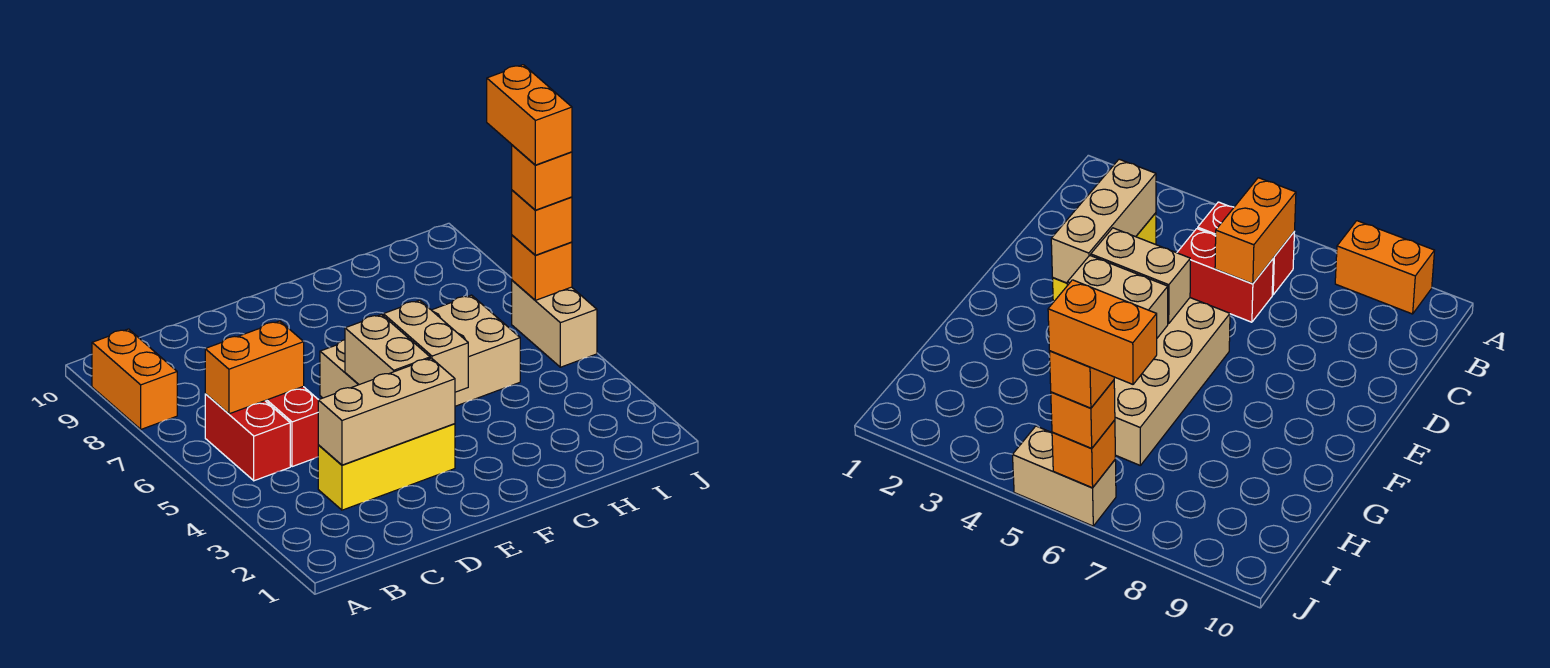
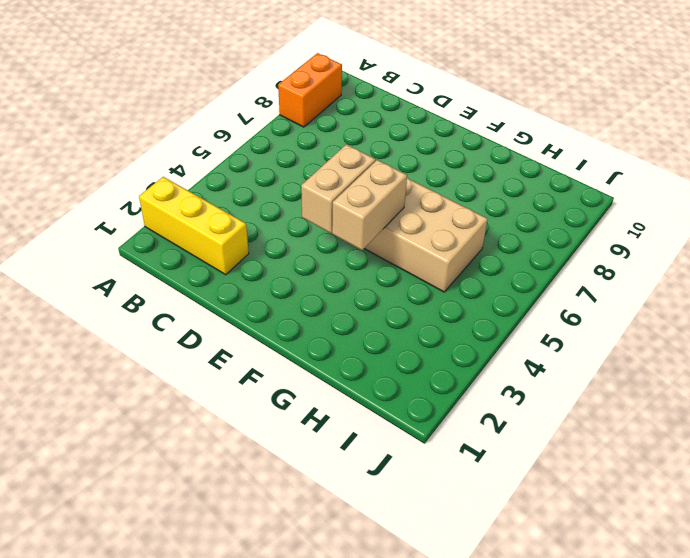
yellow 1x3 brick [139,177,249,275] -> yellow 1x3 brick moved to [318,424,455,510]
none -> red 1x2 brick [205,394,290,481]
none -> red 1x2 brick [265,387,318,467]
none -> tan 1x2 brick [512,280,597,367]

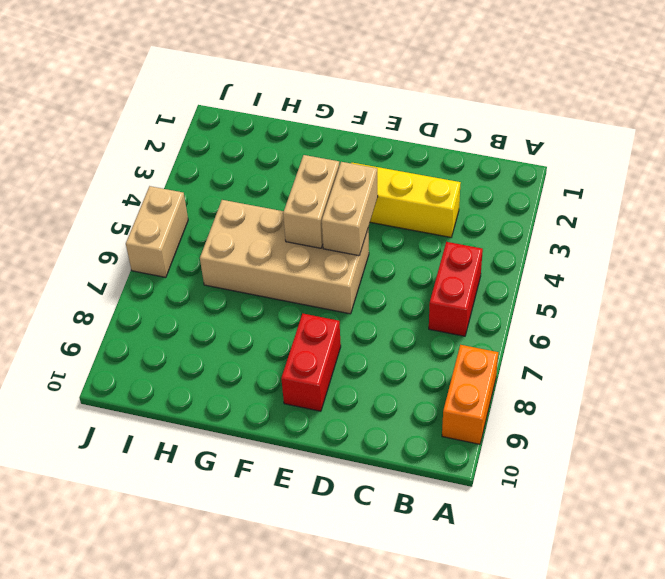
red 1x2 brick [281,314,341,411] -> red 1x2 brick moved to [265,387,318,467]
none -> orange 1x2 brick [205,321,304,414]
none -> tan 1x3 brick [318,358,455,465]
none -> orange 1x1 brick [512,235,572,300]

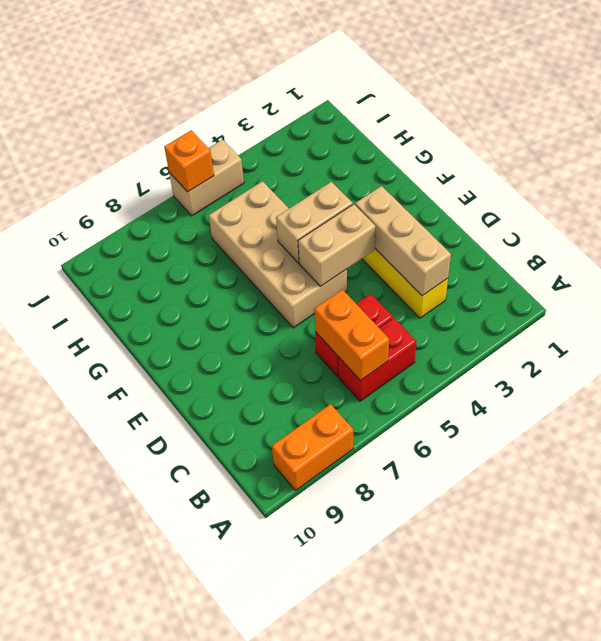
none -> orange 1x1 brick [512,190,572,255]
none -> orange 1x1 brick [512,145,572,210]
none -> orange 1x2 brick [487,65,572,165]

